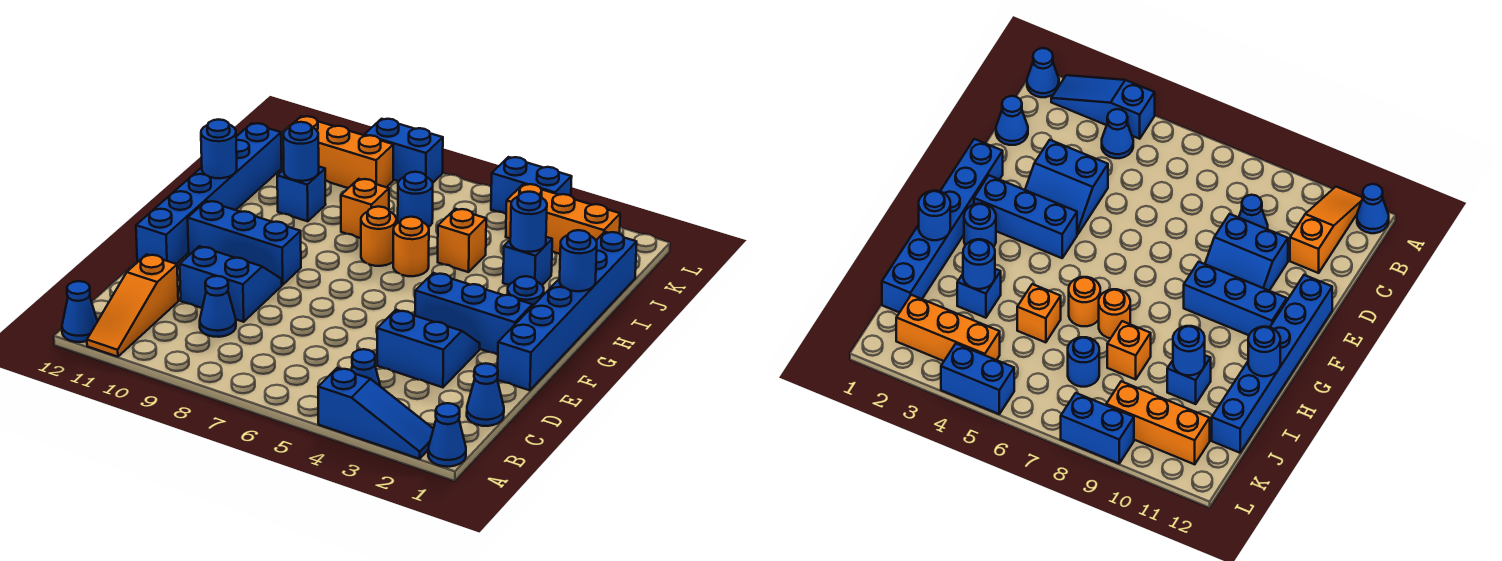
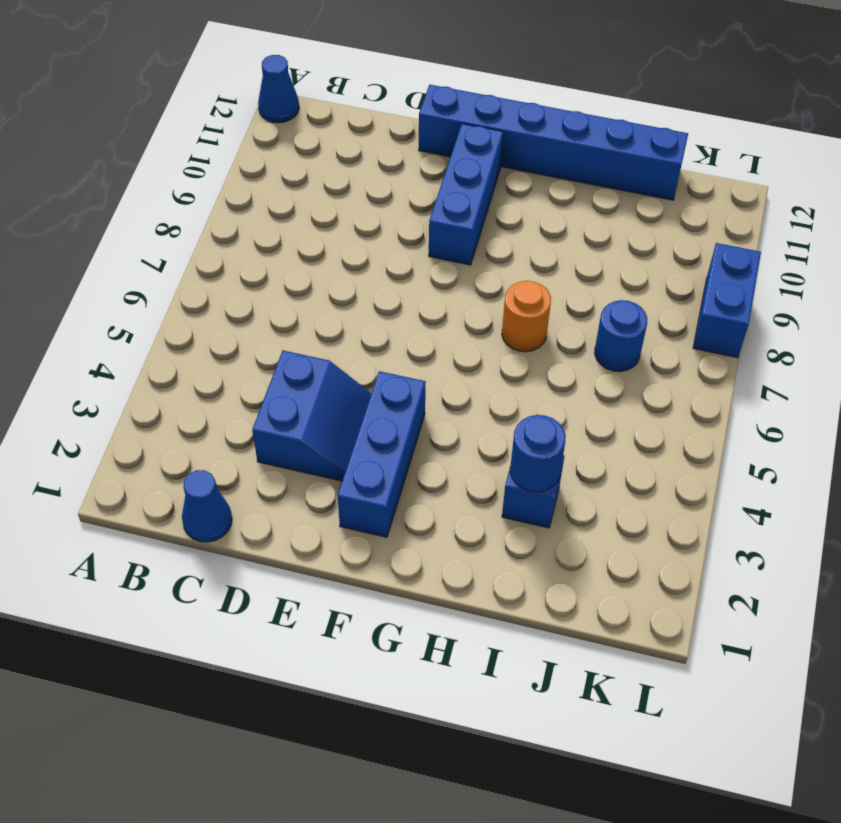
none -> blue 1x1 cone [428,403,466,467]
none -> blue 1x3 slope [318,368,433,459]
none -> orange 1x3 slope [87,254,178,357]

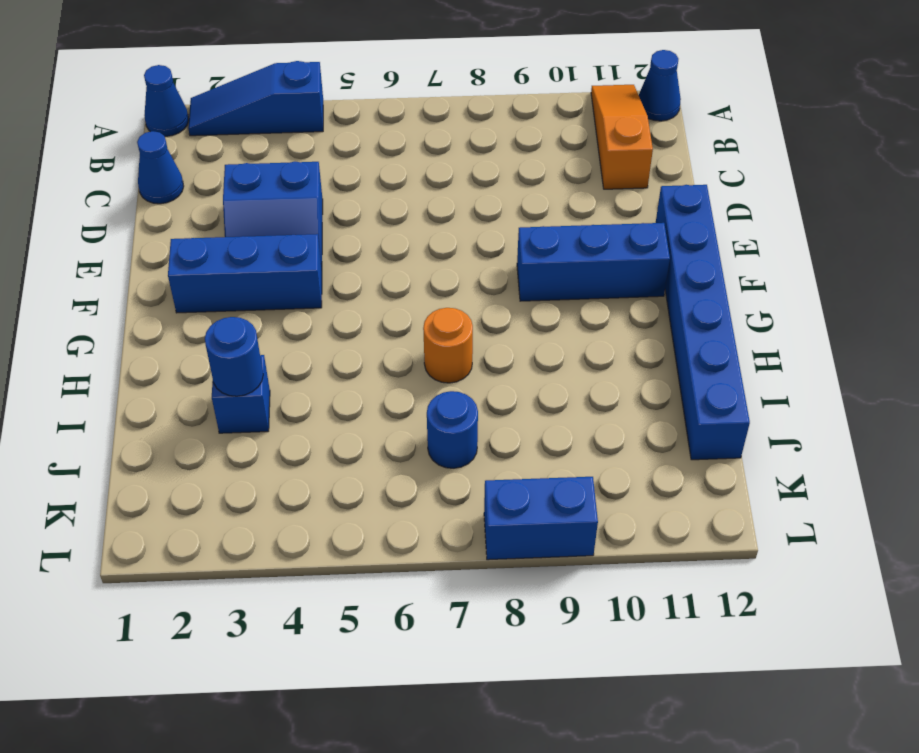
none -> blue 1x1 cone [351,349,380,386]
none -> blue 1x1 cone [200,276,236,337]
none -> blue 2x2 slope [180,246,282,322]

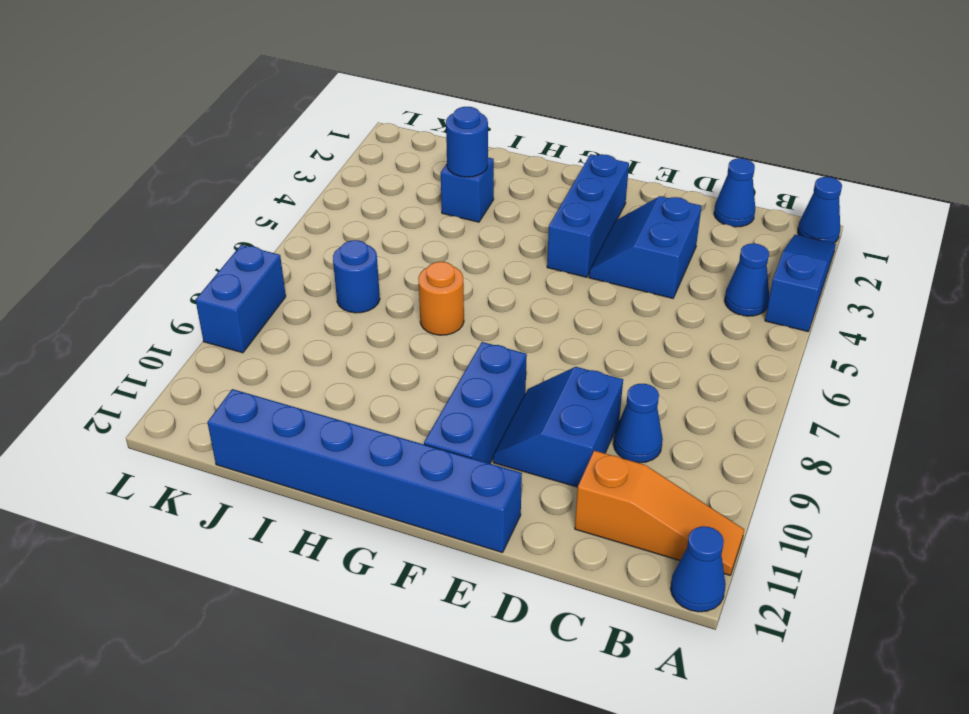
none -> blue 1x6 brick [497,232,637,390]
none -> blue 1x1 round brick [508,276,544,306]
none -> orange 1x1 round brick [393,217,429,276]

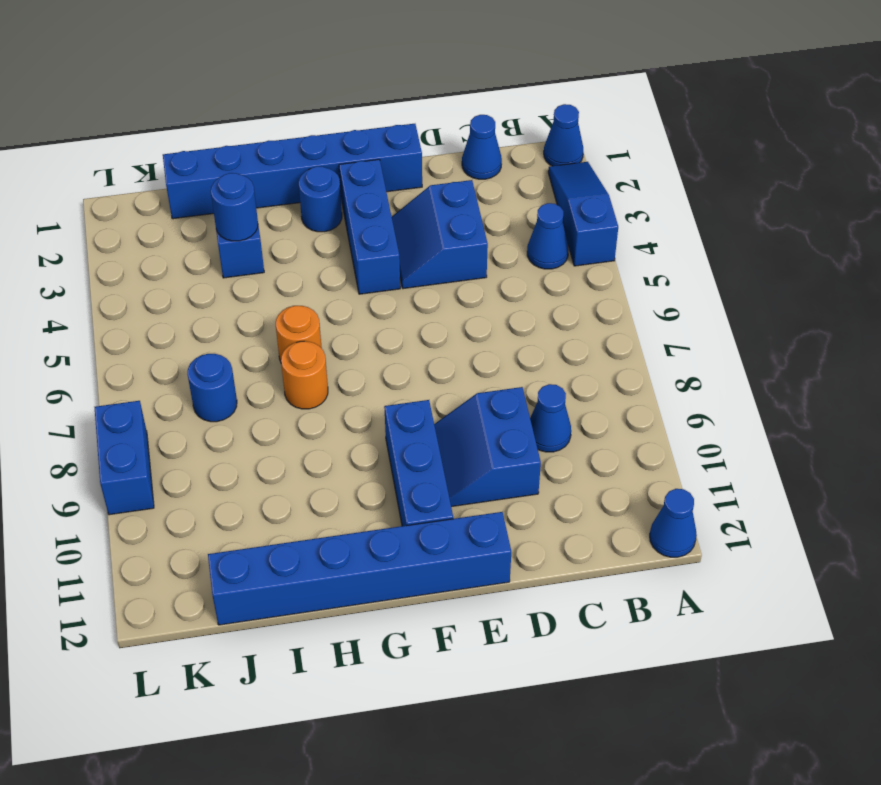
none -> orange 1x3 slope [87,254,178,357]
none -> orange 1x1 brick [438,209,486,272]
none -> orange 1x1 brick [341,179,389,238]

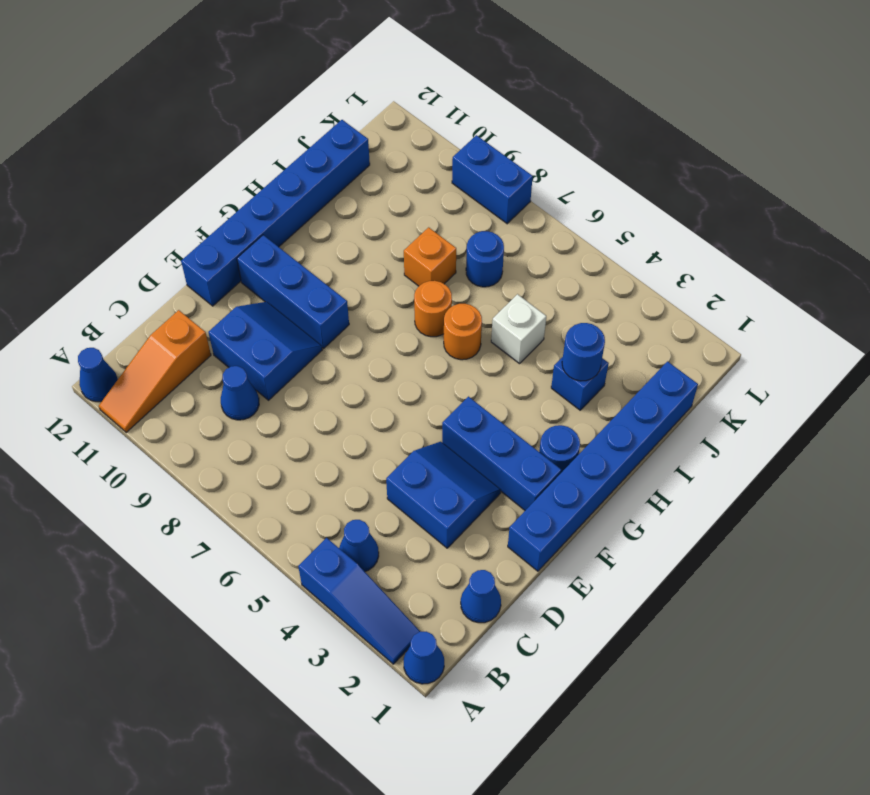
white 1x1 brick [491,294,546,364] -> orange 1x1 brick [438,209,486,272]
none -> blue 1x1 brick [277,167,326,221]
none -> orange 1x3 brick [506,184,620,254]
none -> orange 1x3 brick [283,116,393,188]

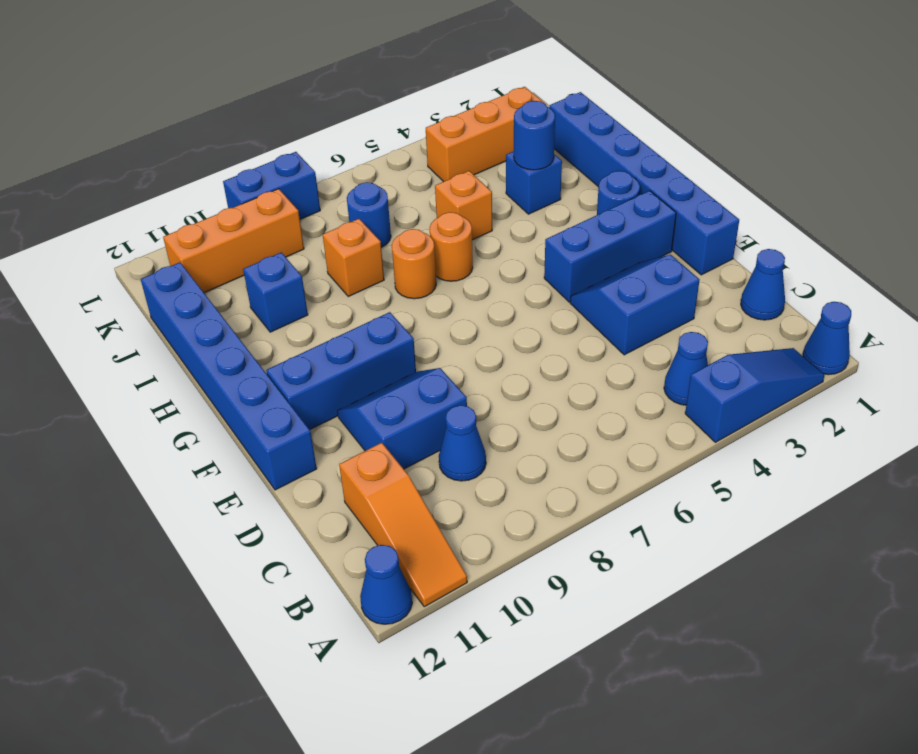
none -> blue 1x2 brick [491,157,572,214]
none -> blue 1x1 round brick [560,230,597,291]
none -> blue 1x1 round brick [201,119,237,178]

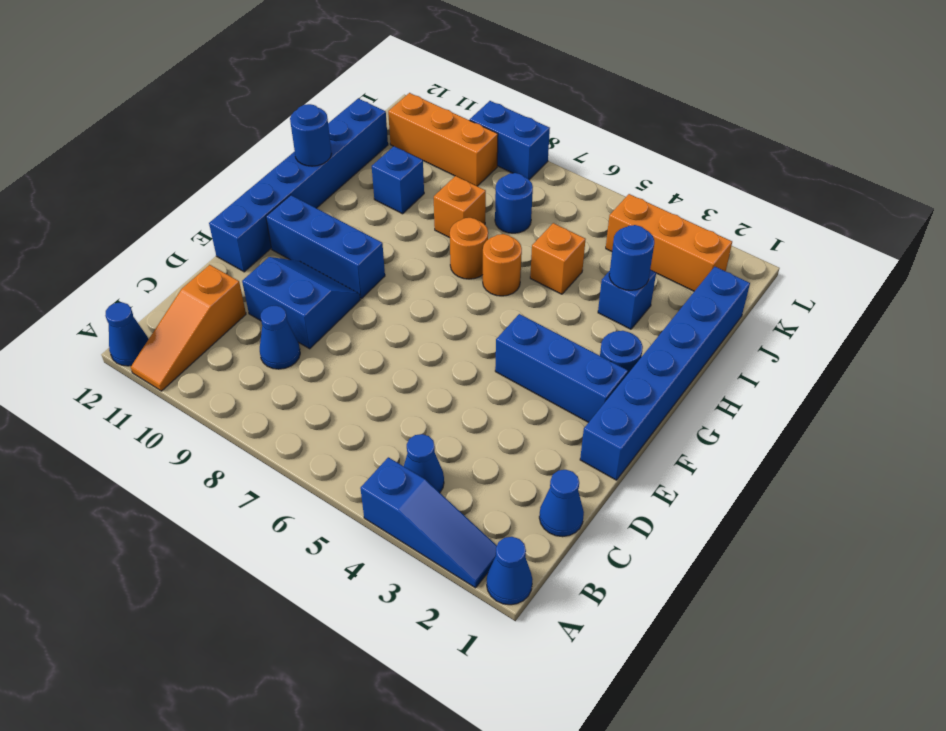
none -> blue 2x2 slope [377,310,480,387]
none -> blue 1x2 brick [491,157,572,214]
none -> blue 1x1 round brick [560,230,597,291]

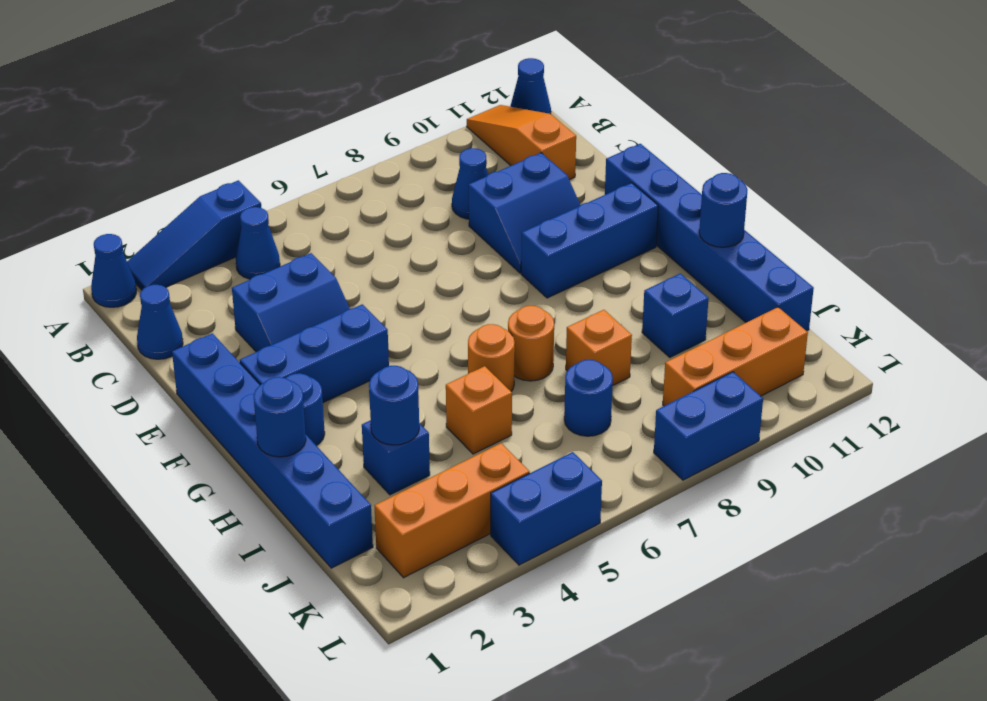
none -> blue 1x1 round brick [283,122,319,181]

